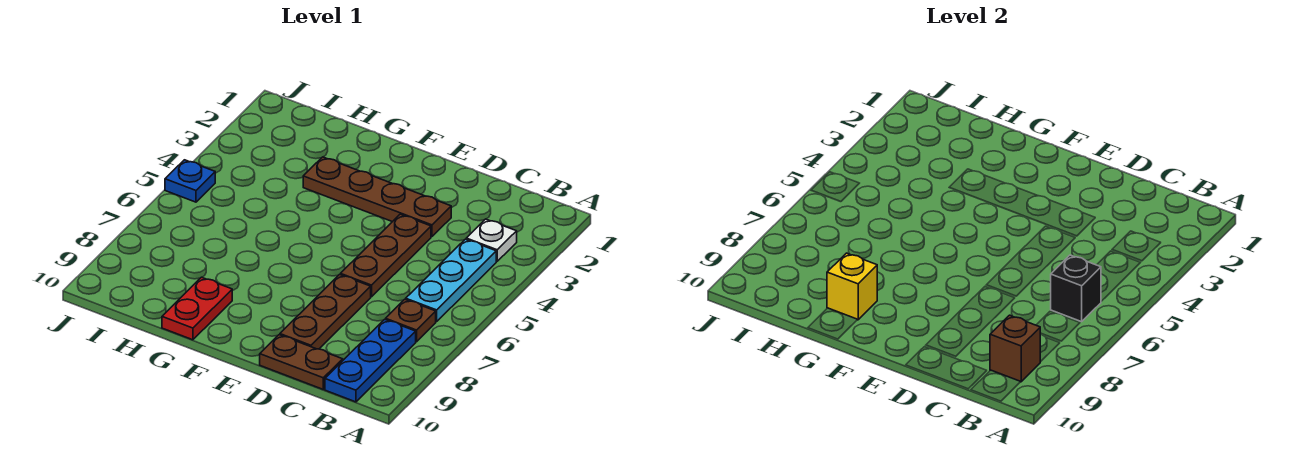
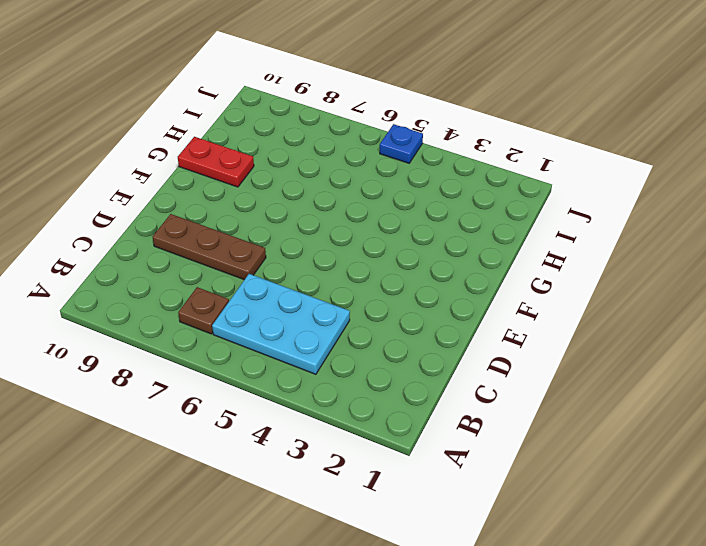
cyan 2x3 plate [212,274,350,374] -> cyan 1x3 plate [406,239,496,322]
none -> white 1x1 plate [466,219,517,261]
none -> blue 1x3 plate [325,319,416,402]
none -> brown 1x2 plate [260,335,343,389]

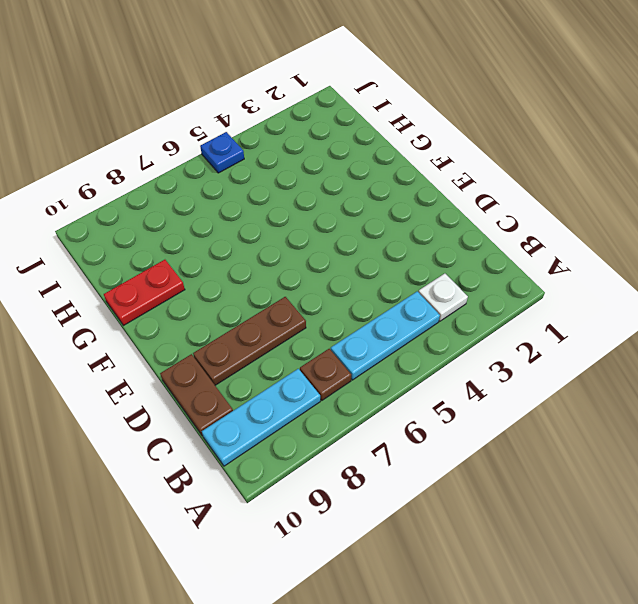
cyan 1x3 plate [202,369,320,466] -> blue 1x3 plate [325,319,416,402]
none -> brown 1x4 plate [303,157,451,237]
none -> brown 1x3 plate [341,214,431,297]
none -> black 1x1 brick [1051,255,1101,322]

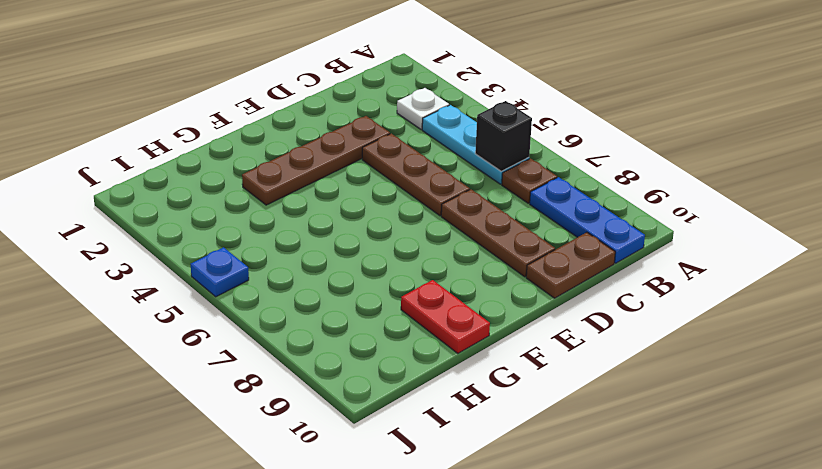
none -> brown 1x1 brick [990,315,1040,382]
none -> yellow 1x1 brick [827,253,877,320]

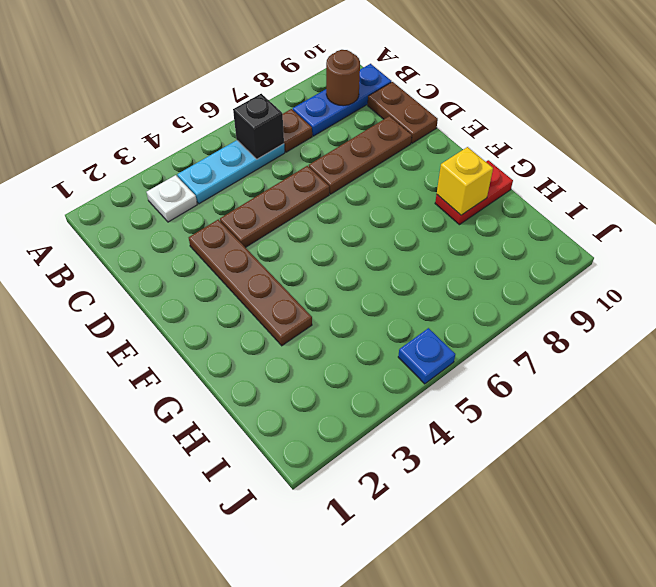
brown 1x1 round brick [326,50,360,106] -> brown 1x1 brick [990,315,1040,382]

